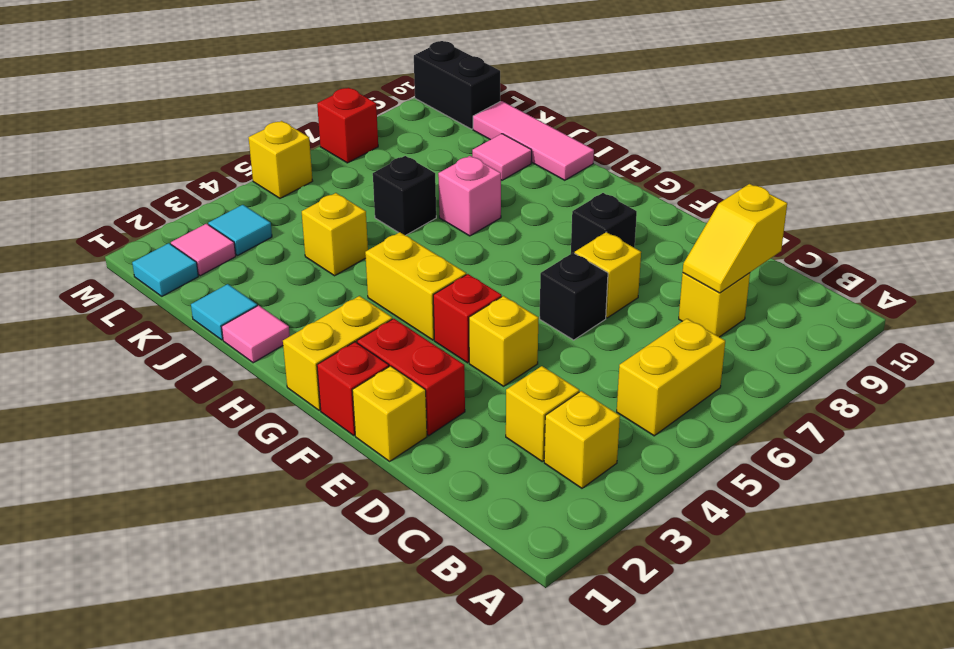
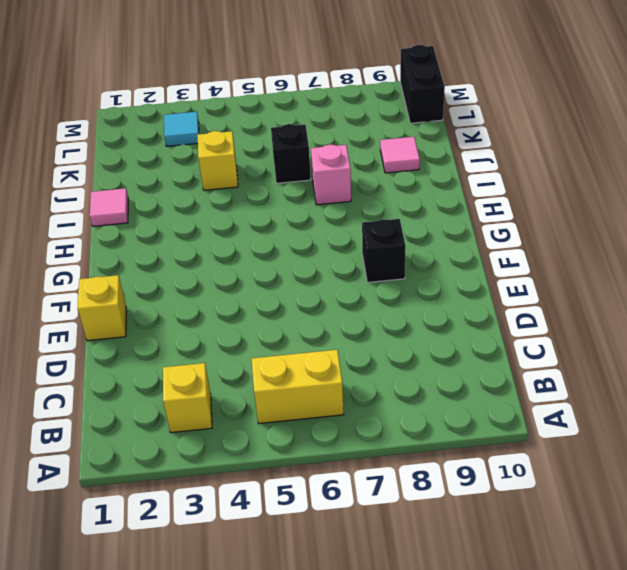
none -> yellow 1x1 brick [506,366,579,462]
none -> yellow 1x1 brick [679,273,750,337]
none -> red 1x2 brick [357,319,465,436]

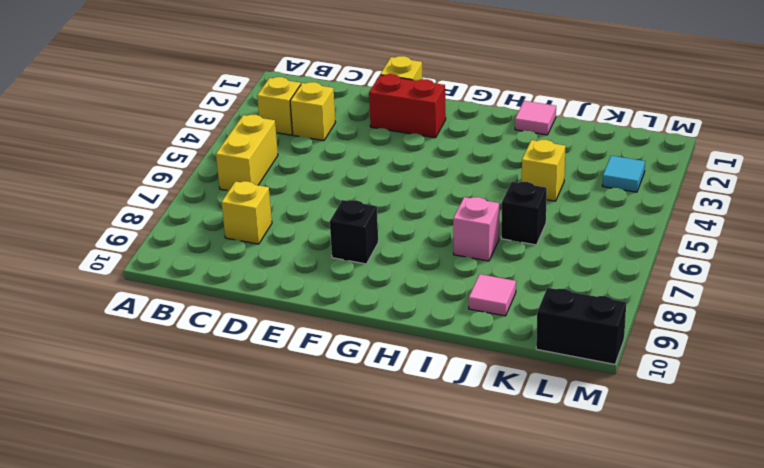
none -> yellow 1x1 brick [469,296,539,386]
none -> black 1x1 brick [540,253,608,340]
none -> yellow 1x1 brick [575,232,641,318]

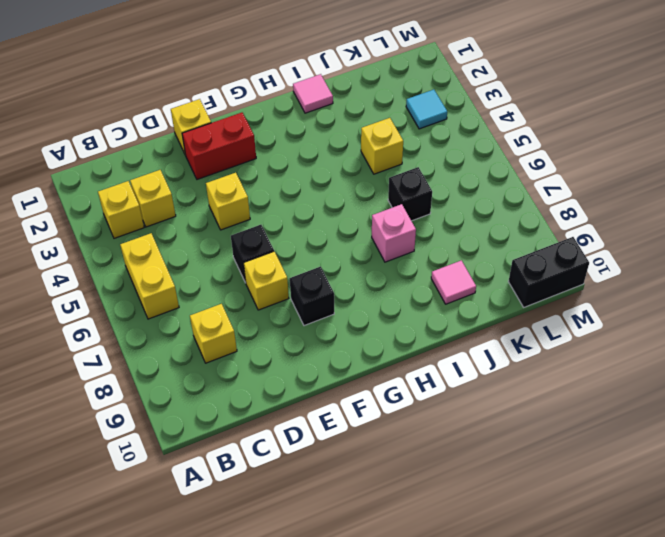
none -> red 1x1 brick [317,342,389,435]
none -> red 1x1 brick [433,274,502,363]
none -> yellow 1x2 brick [283,296,392,411]

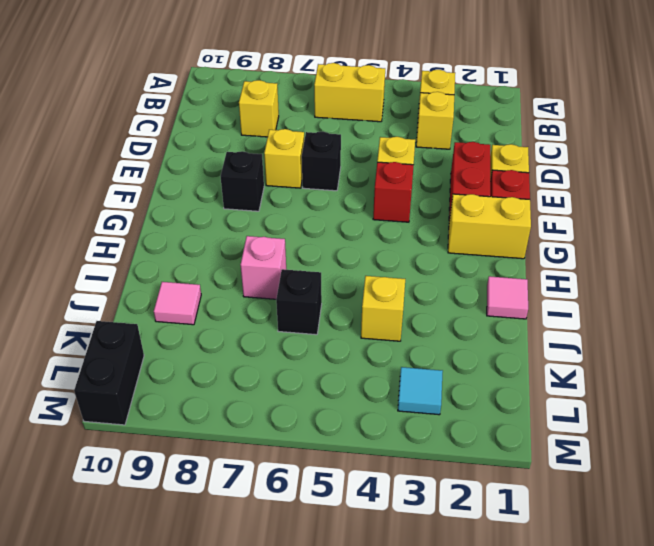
none -> yellow 1x2 brick [365,232,466,340]
none -> pink 1x3 tile [473,101,594,180]
none -> cyan 1x1 tile [191,284,257,340]

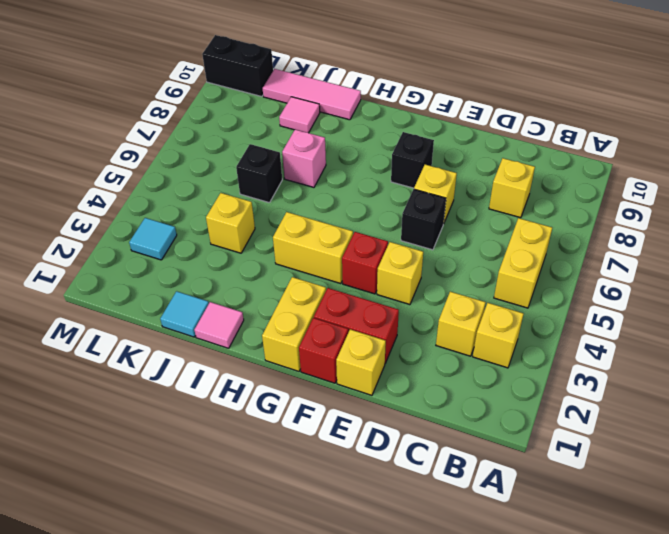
none -> cyan 1x1 tile [132,243,198,296]
none -> pink 1x1 tile [171,224,236,276]
none -> yellow 1x1 brick [249,121,313,198]

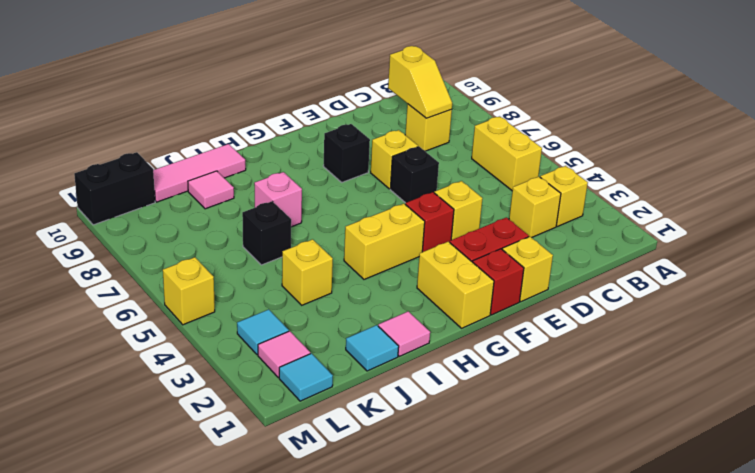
none -> red 1x1 brick [317,88,378,163]

